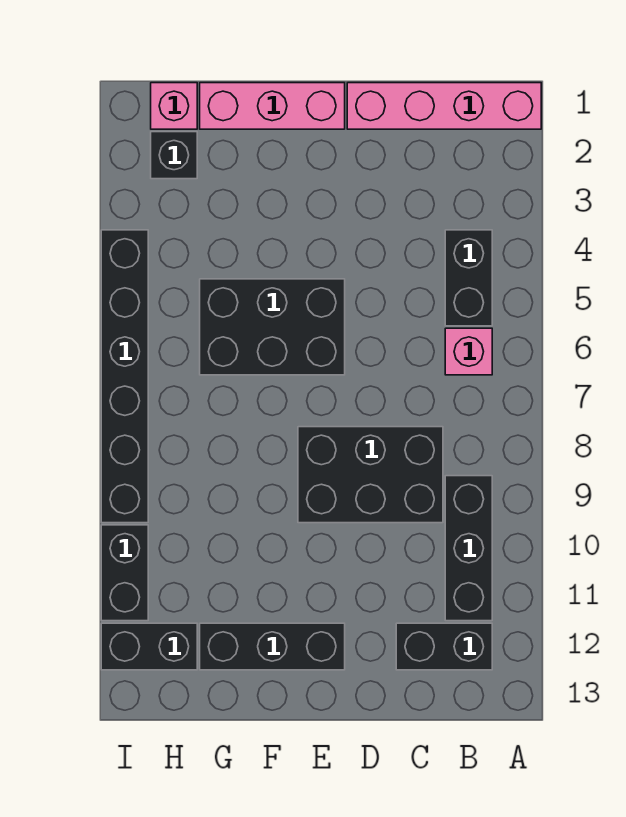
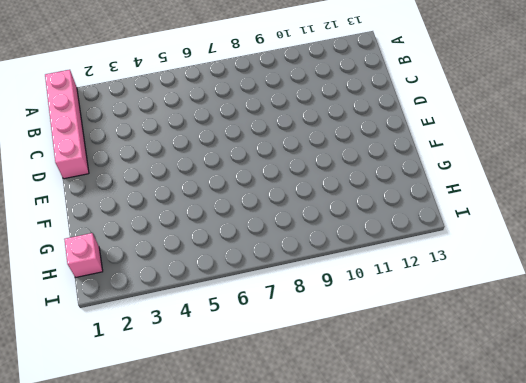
none -> black 1x2 brick [445,230,492,326]
none -> pink 1x1 brick [445,328,492,375]
none -> black 1x3 brick [445,476,492,621]

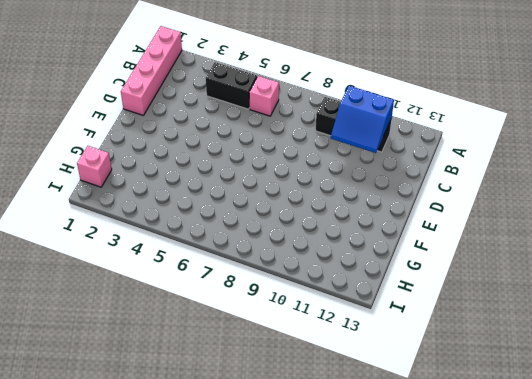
blue 2x2 slope [331,86,394,153] -> none
none -> black 1x2 brick [396,623,492,670]
none -> black 2x3 brick [298,427,443,523]
none -> pink 1x3 brick [200,83,345,129]

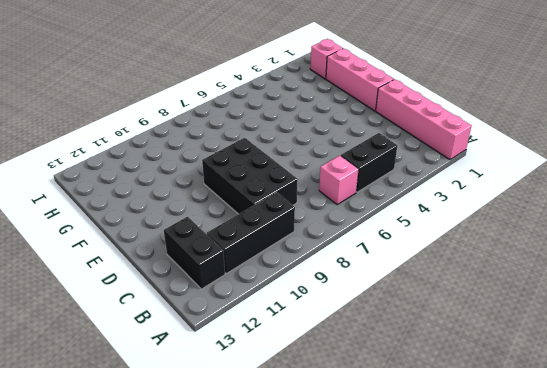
none -> black 2x3 brick [200,279,345,375]
none -> black 1x3 brick [200,623,345,670]
none -> black 1x1 brick [151,132,197,179]

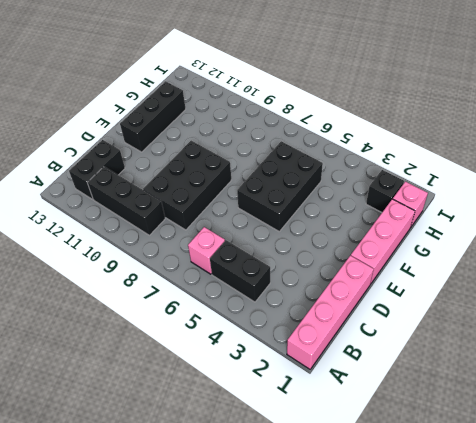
none -> black 1x2 brick [101,623,197,670]
none -> black 1x6 brick [101,230,148,523]
none -> black 1x2 brick [101,525,148,621]

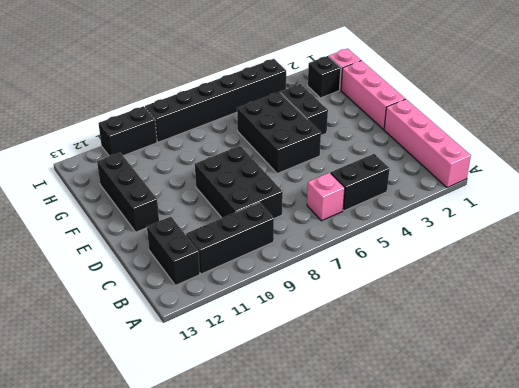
black 1x2 brick [280,84,328,135] -> black 1x2 brick moved to [101,623,197,670]

